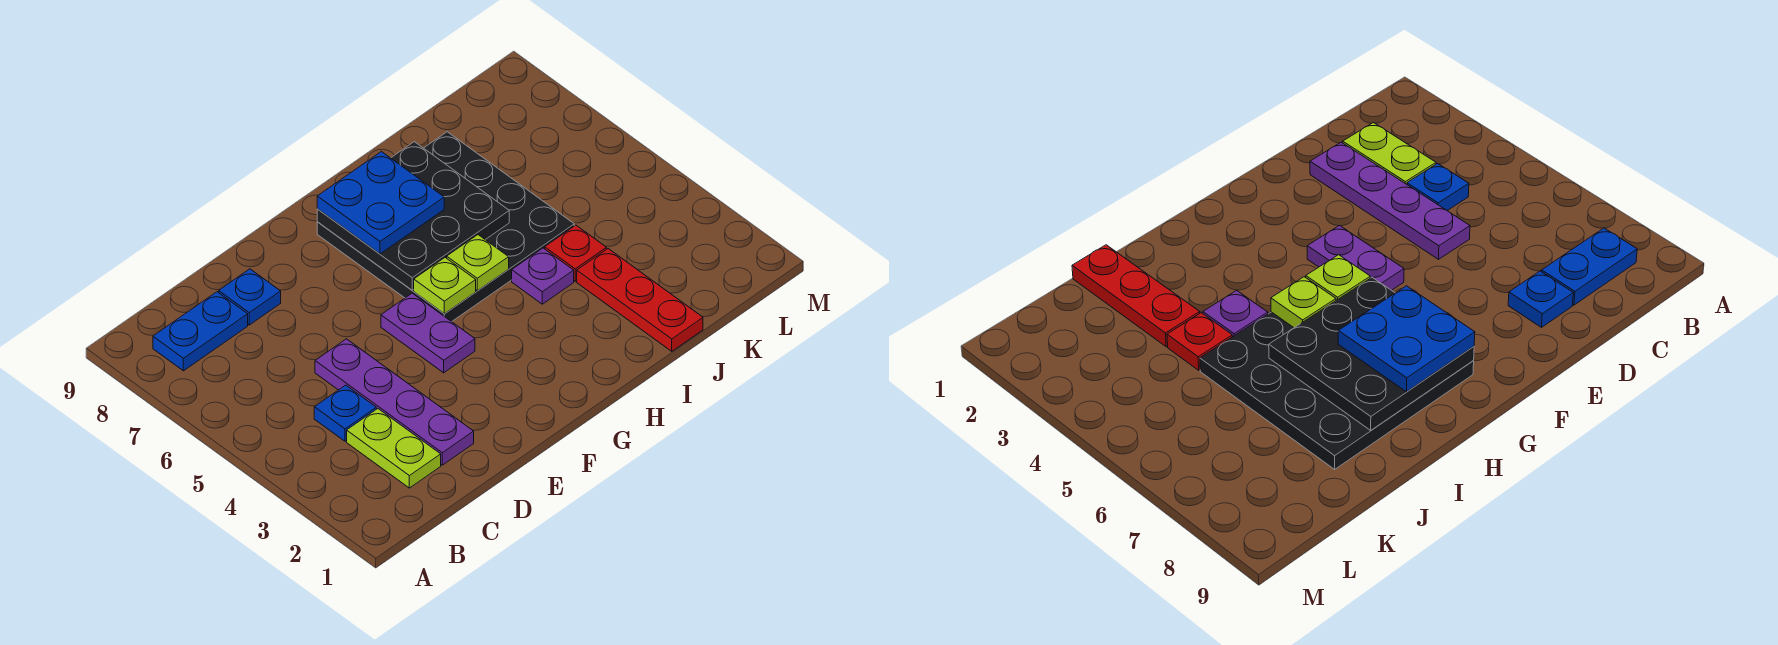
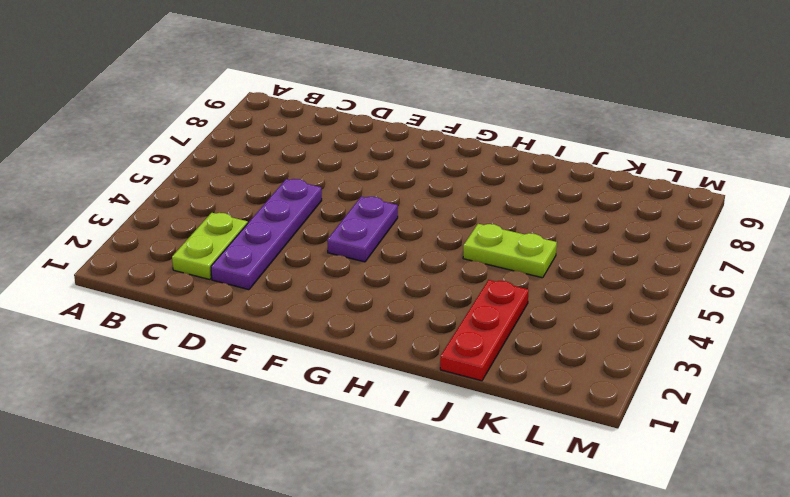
lime 1x2 plate [463,224,557,278] -> black 4x4 plate [317,132,574,322]
none -> blue 1x2 plate [153,292,248,371]
none -> blue 1x1 plate [314,385,376,441]
none -> blue 1x1 plate [219,269,281,325]

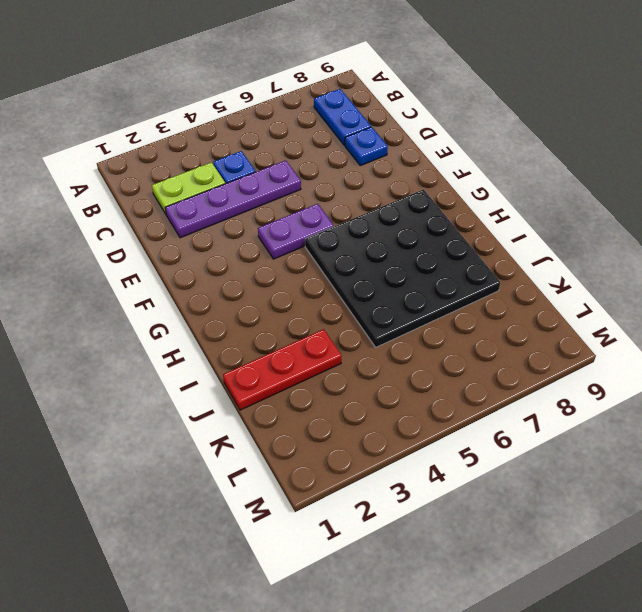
none -> purple 1x1 plate [512,248,574,304]
none -> red 1x1 plate [545,225,607,281]
none -> lime 1x1 plate [414,258,476,314]

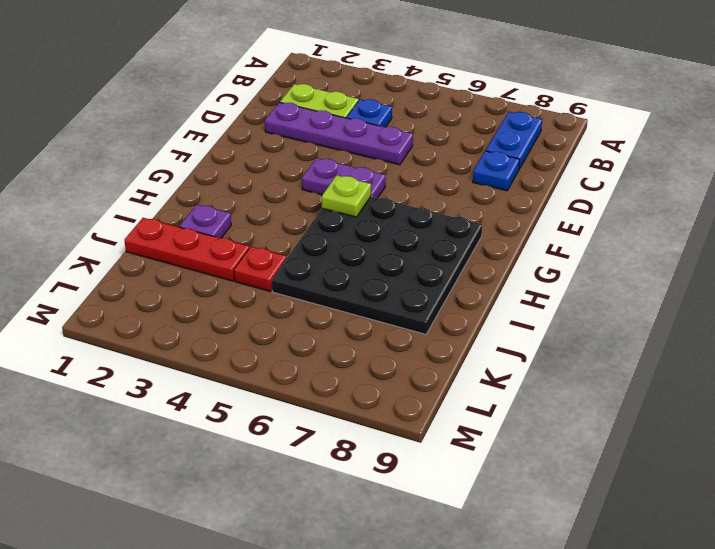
purple 1x1 plate [179,205,231,238] -> purple 1x1 plate moved to [512,248,574,304]
none -> black 3x3 plate [317,142,509,290]
none -> lime 1x1 plate [447,235,509,291]
none -> blue 2x2 plate [317,152,444,254]

